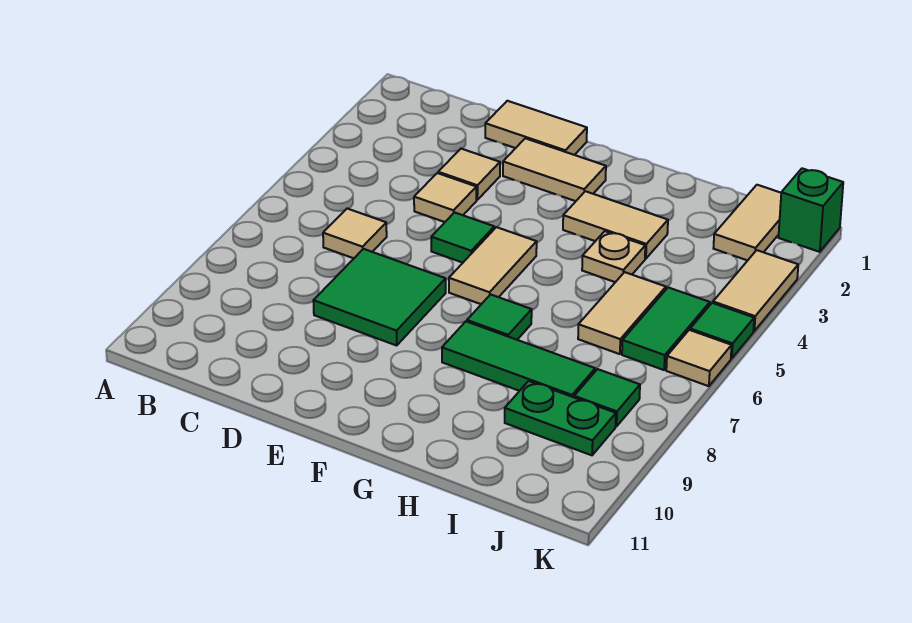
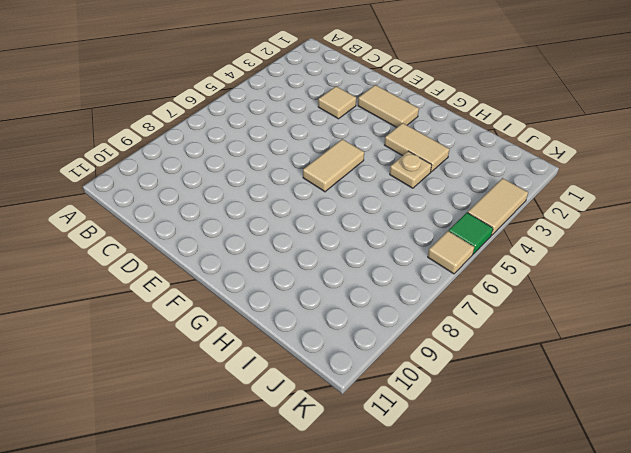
none -> tan 1x1 tile [323,209,387,258]
none -> tan 1x2 tile [485,101,587,155]
none -> tan 1x1 tile [414,173,476,222]

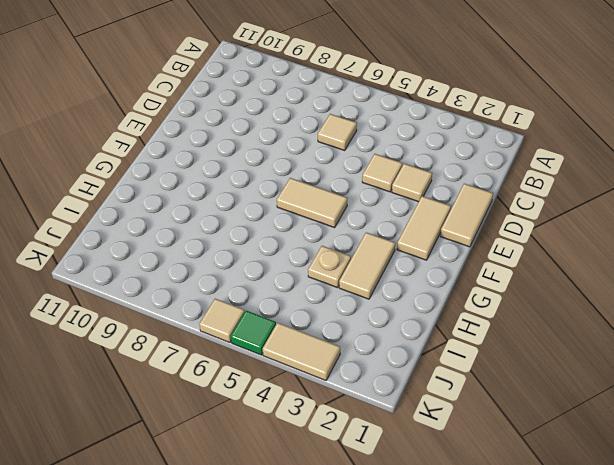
none -> green 2x2 tile [313,249,446,345]
none -> green 1x1 tile [431,212,494,263]
none -> green 1x1 tile [467,294,532,340]

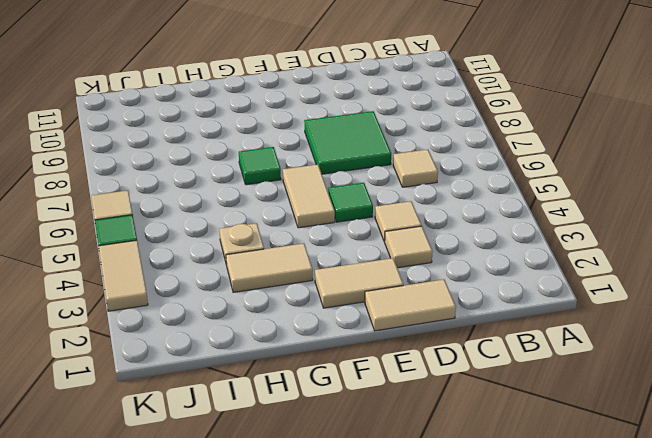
none -> green 1x3 tile [442,321,595,397]
none -> tan 1x2 tile [578,272,666,354]
none -> green 1x2 plate [505,381,616,455]

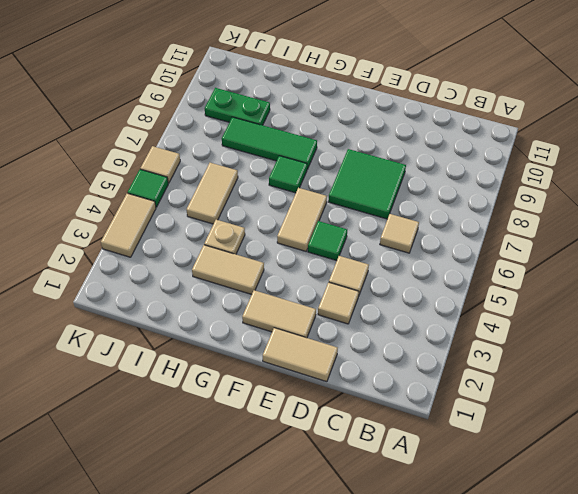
none -> tan 1x2 tile [713,185,781,260]
none -> green 1x2 tile [622,287,710,370]
none -> green 1x1 tile [574,369,640,427]

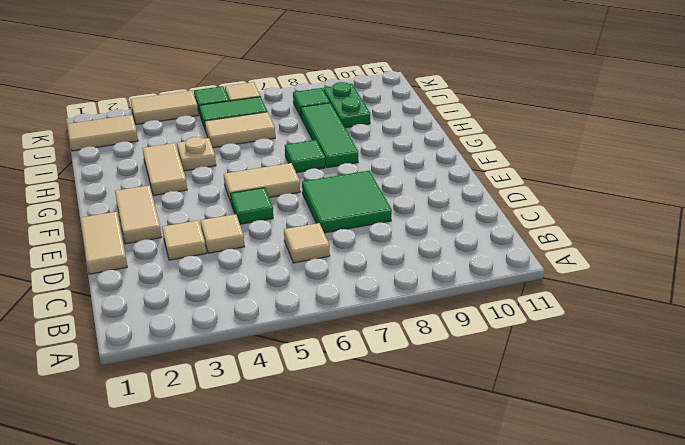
none -> green 1x1 brick [778,168,843,252]

